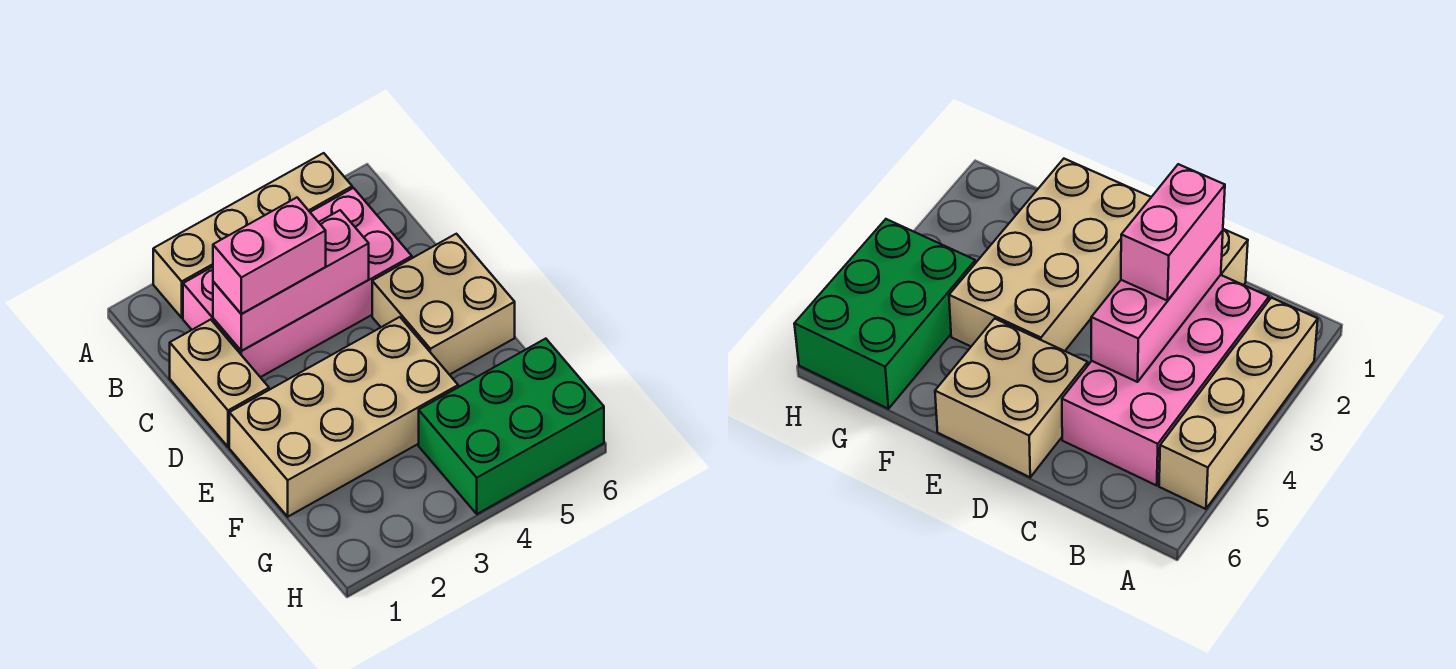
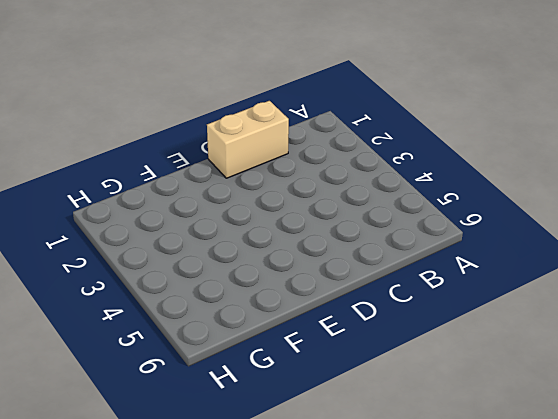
none -> tan 1x4 brick [153,153,352,318]
none -> pink 2x4 brick [183,188,412,377]

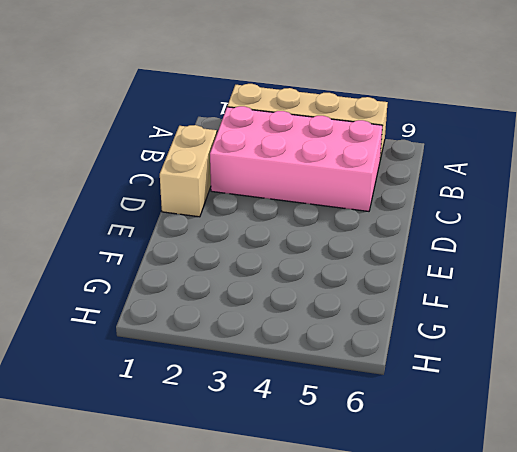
none -> tan 2x2 brick [372,234,515,375]
none -> tan 2x4 brick [229,317,458,517]

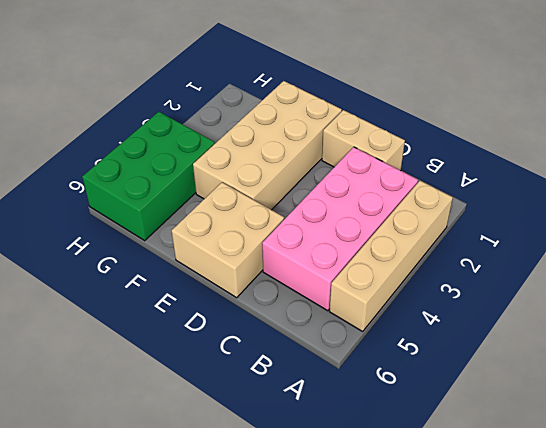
none -> pink 1x3 brick [213,210,369,351]
none -> pink 1x2 brick [213,198,326,314]

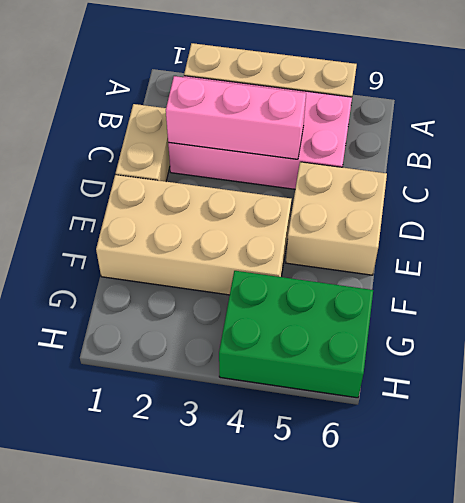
none -> pink 1x2 brick [213,198,326,314]

